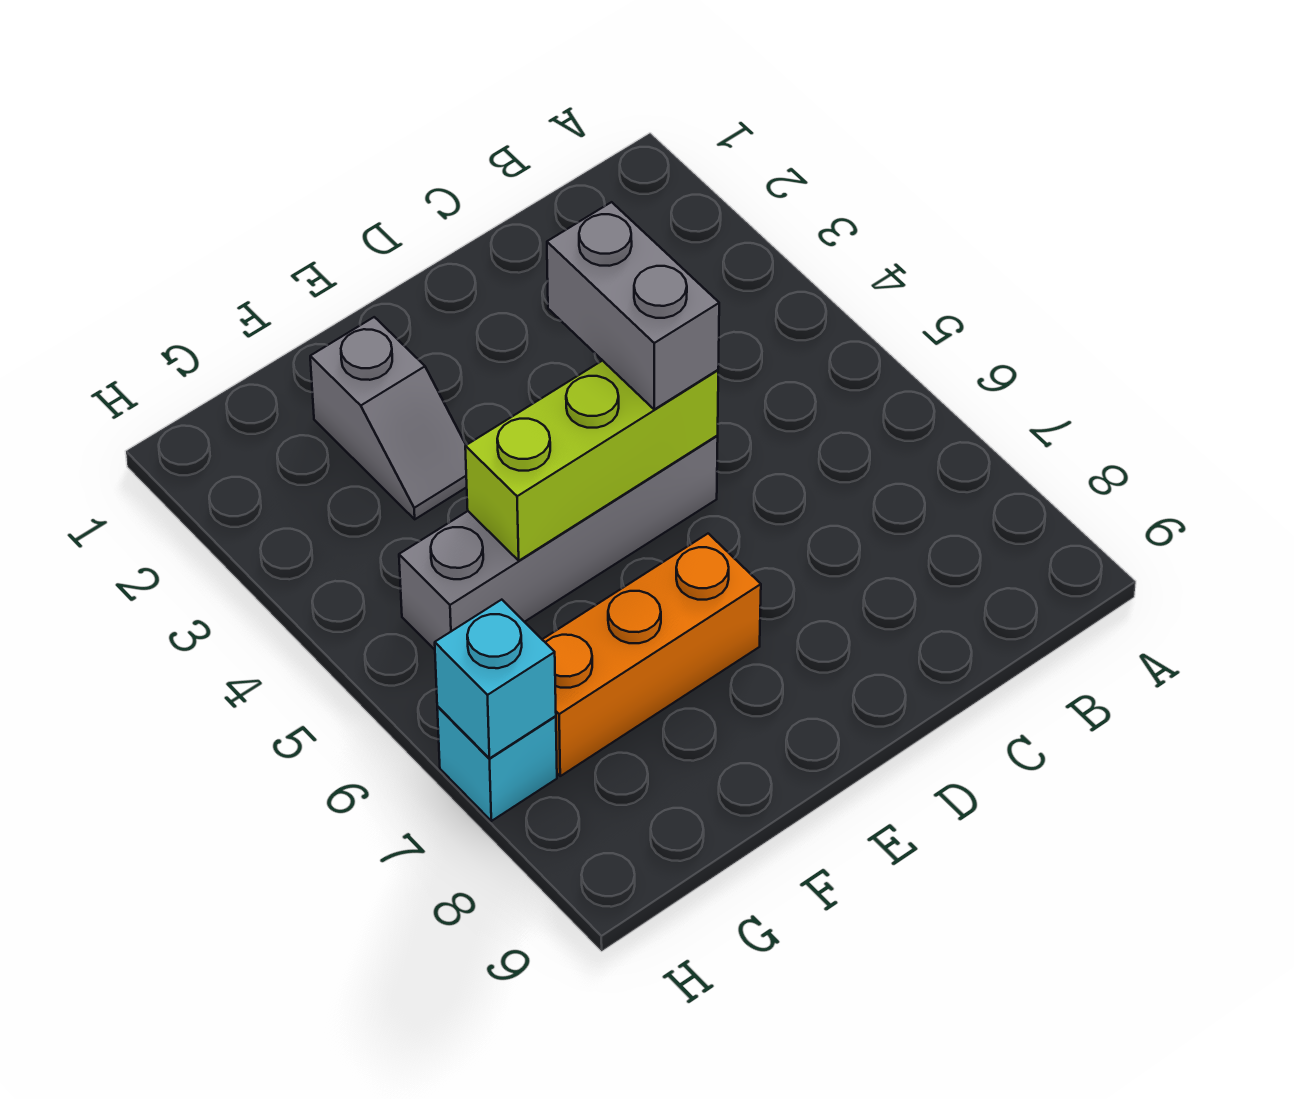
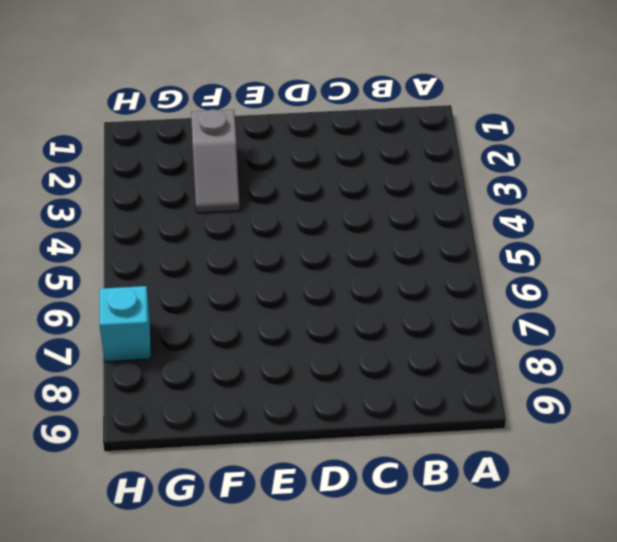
none -> grey 1x4 brick [399,436,718,650]
none -> orange 1x3 brick [542,534,761,776]

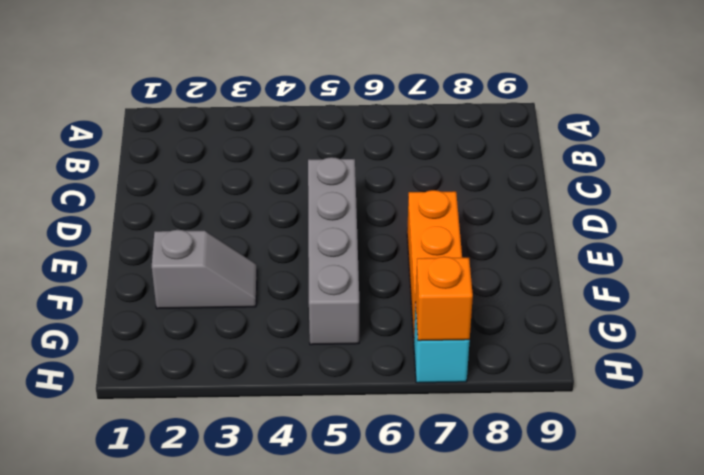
orange 1x1 brick [415,257,473,341] -> cyan 1x1 brick [435,600,556,758]
none -> lime 1x3 brick [465,360,718,561]
none -> grey 1x2 brick [547,202,719,409]

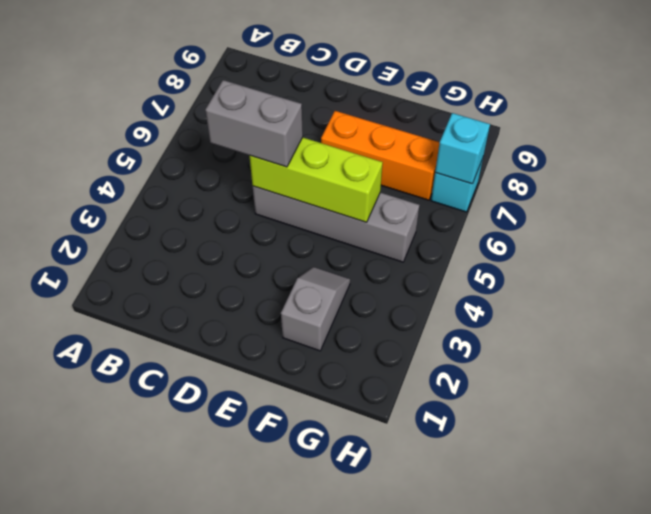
grey 1x2 brick [205,80,303,167] -> grey 1x2 brick turned to [547,202,719,409]

